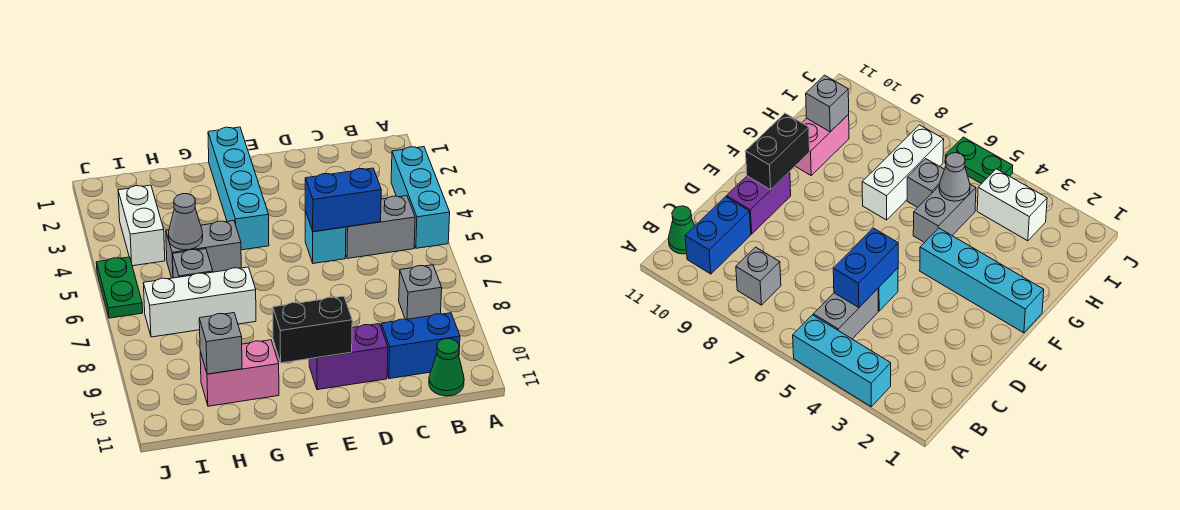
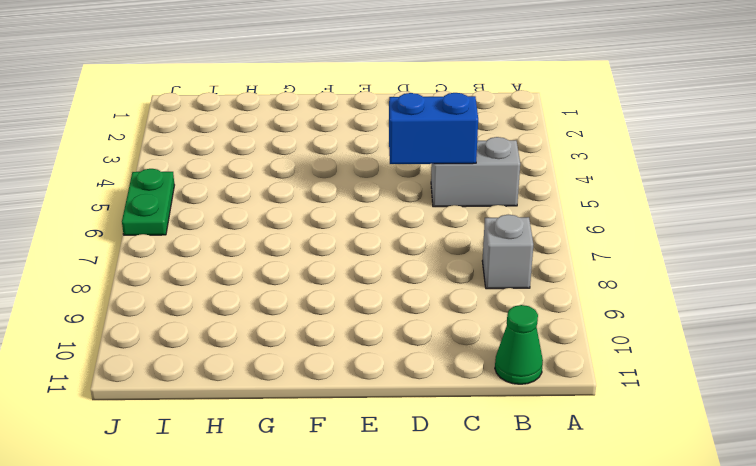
none -> cyan 1x3 brick [391,147,450,248]
none -> blue 1x2 brick [381,313,460,379]
none -> cyan 1x1 brick [305,211,346,264]

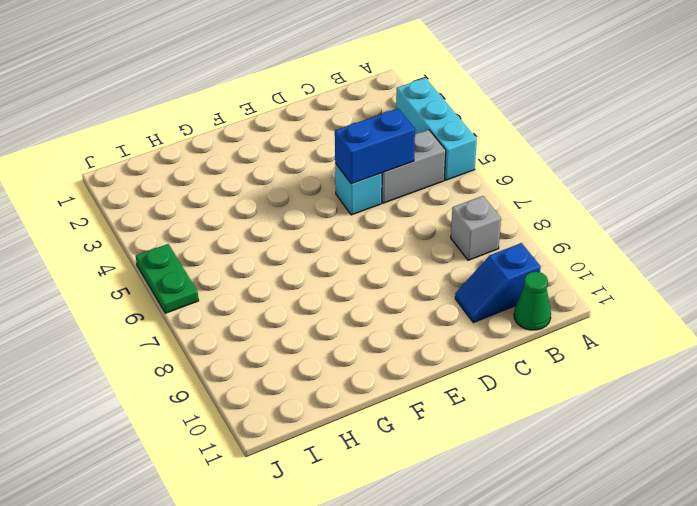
blue 1x2 slope [455,243,541,323] -> blue 1x2 brick [381,313,460,379]
none -> purple 1x2 brick [309,324,388,390]
none -> cyan 1x4 brick [208,127,269,250]
none -> grey 1x2 brick [166,221,241,278]

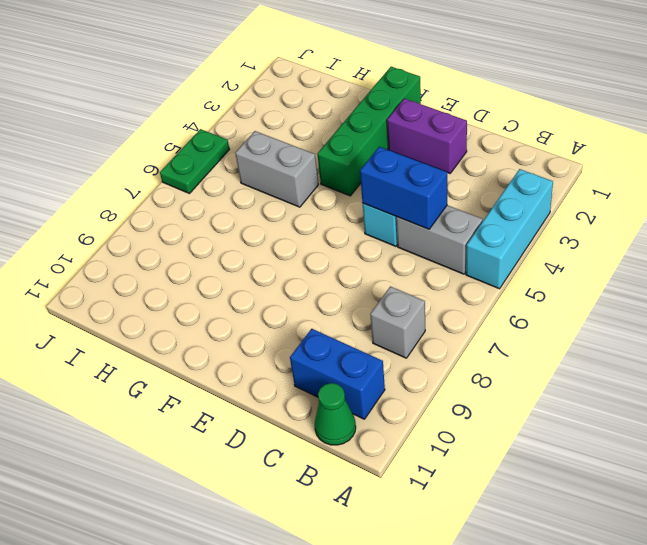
purple 1x2 brick [387,99,467,173] -> purple 1x2 brick moved to [309,324,388,390]
green 1x4 brick [317,67,421,196] -> cyan 1x4 brick [208,127,269,250]
none -> white 1x3 brick [143,267,256,337]
none -> pink 1x2 brick [200,340,279,406]
none -> grey 1x1 brick [172,249,213,278]

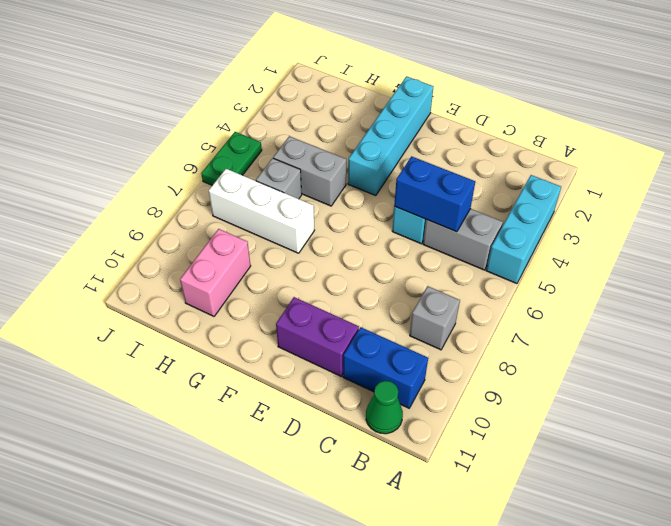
pink 1x2 brick [180,229,251,316] -> pink 1x2 brick turned to [200,340,279,406]
none -> white 1x2 brick [118,185,165,266]
none -> black 1x2 brick [273,296,352,363]
none -> grey 1x1 cone [169,194,203,250]

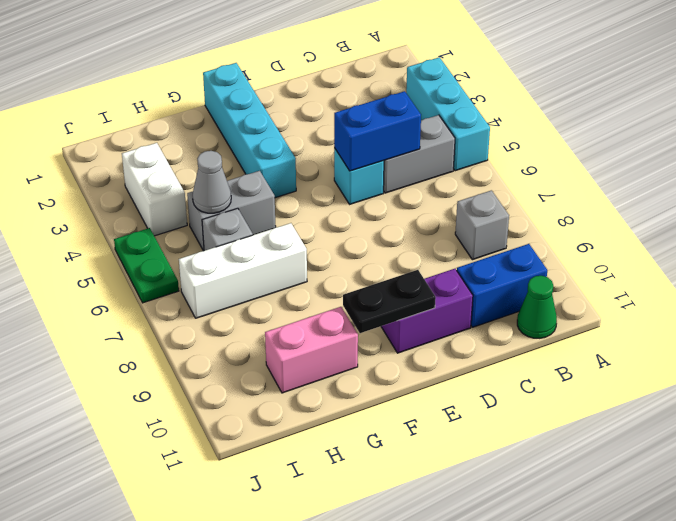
black 1x2 plate [343,270,436,333] -> black 1x2 brick [273,296,352,363]
none -> grey 1x1 brick [199,313,242,374]

